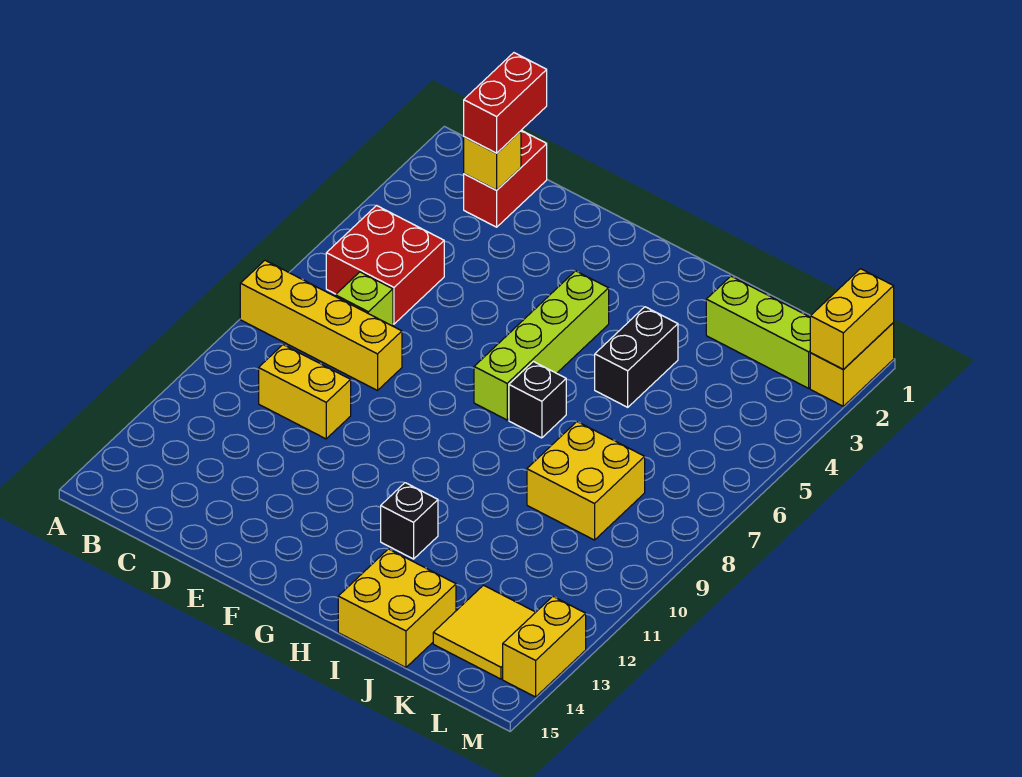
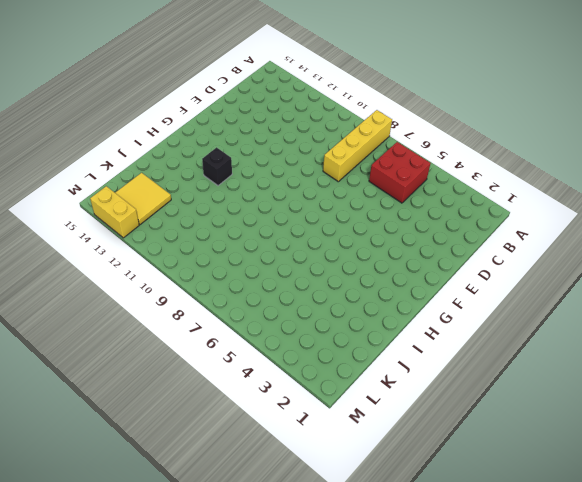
none -> red 1x2 brick [464,130,547,227]
none -> lime 1x1 brick [335,272,393,326]
none -> yellow 1x2 brick [259,345,351,439]

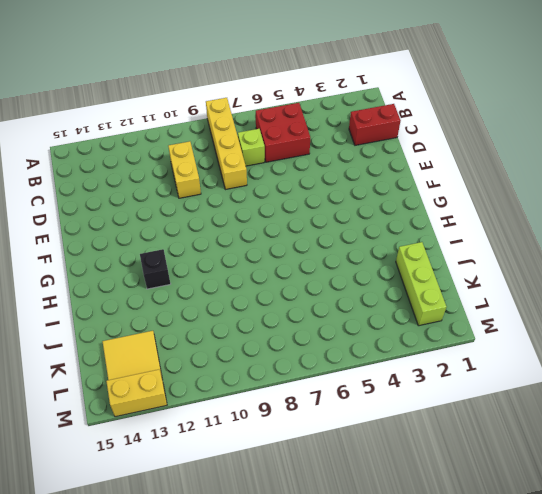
none -> lime 1x4 brick [474,271,609,420]
none -> black 1x1 brick [509,361,566,438]
none -> black 1x2 brick [595,307,678,407]

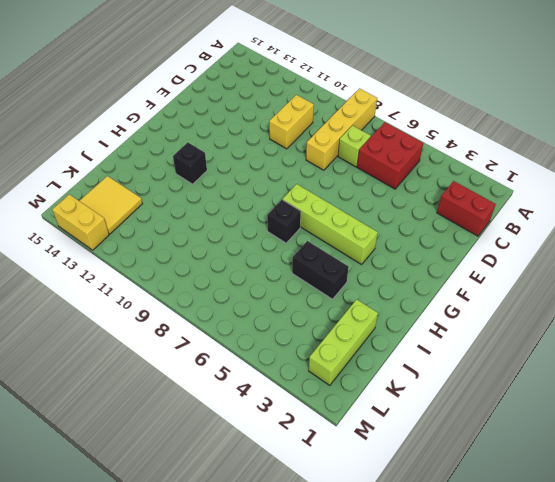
none -> yellow 2x2 brick [338,549,456,667]
none -> yellow 2x2 brick [527,422,645,540]
none -> yellow 1x2 brick [810,323,894,406]

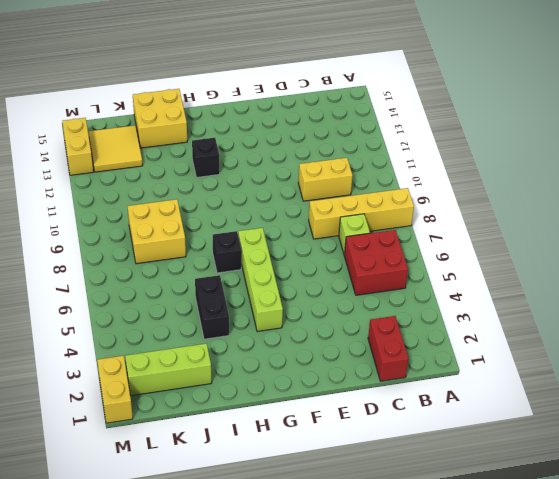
none -> yellow 1x1 brick [464,131,521,190]
none -> yellow 1x2 brick [810,269,894,370]
none -> red 1x2 brick [464,53,547,153]

